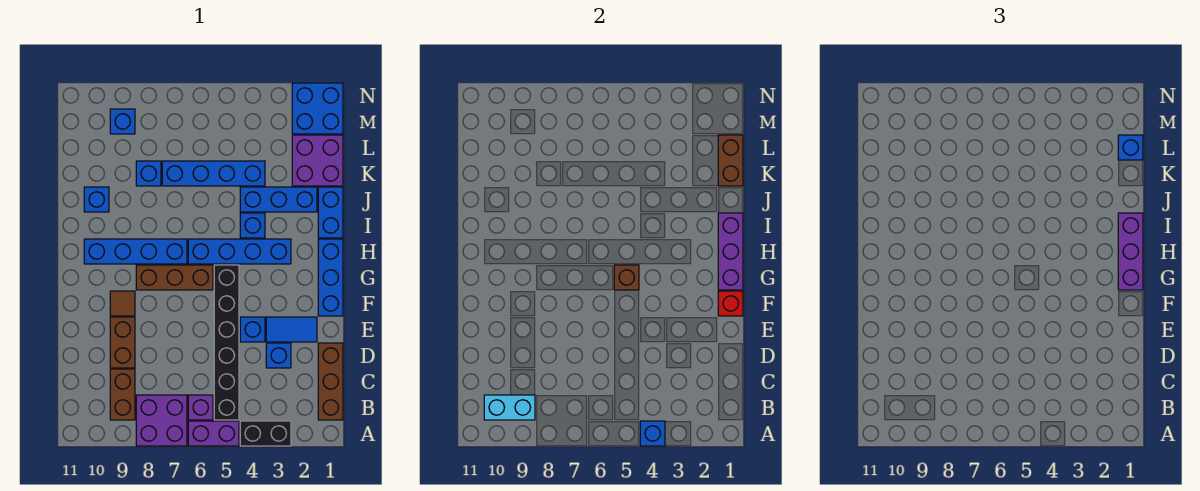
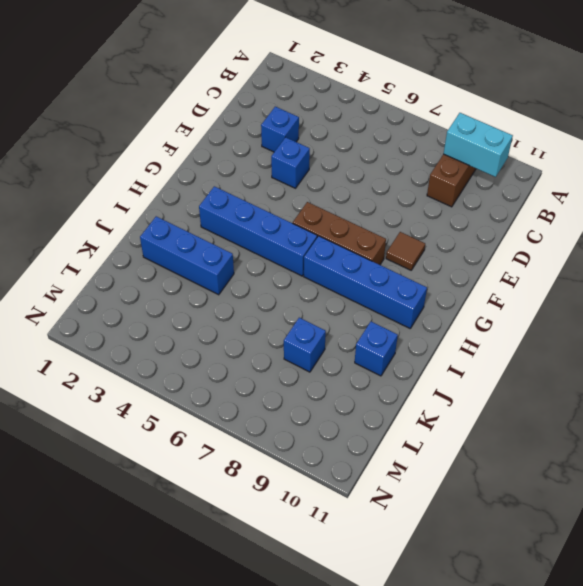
none -> black 1x2 brick [240,421,291,446]
none -> purple 1x2 brick [188,421,239,446]
none -> purple 2x2 brick [136,395,187,446]
none -> brown 1x3 brick [318,343,343,420]

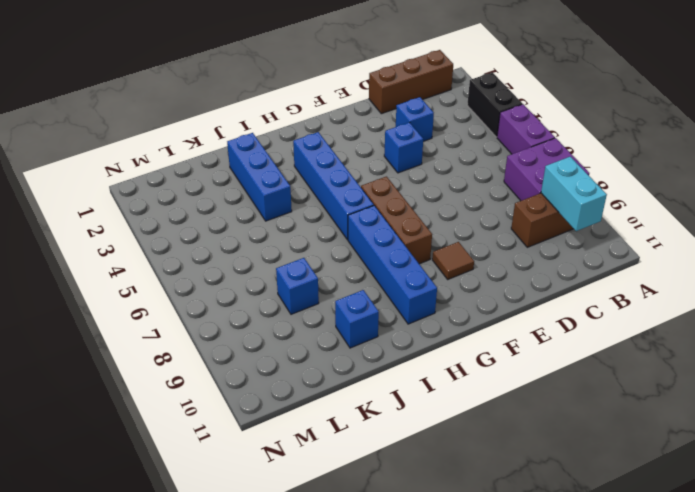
none -> black 1x6 brick [214,265,239,420]
none -> purple 1x1 brick [188,395,213,420]
none -> brown 1x2 brick [110,317,135,368]
none -> blue 1x2 tile [266,317,317,342]

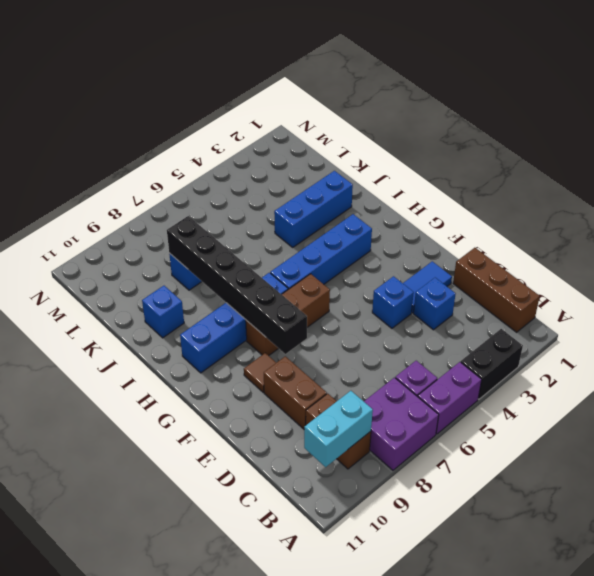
black 1x6 brick [167,216,307,354] -> black 1x6 brick moved to [214,265,239,420]
none -> blue 1x3 brick [318,239,343,316]
none -> blue 1x2 brick [318,187,343,238]
none -> blue 1x1 brick [240,213,265,238]
none -> purple 2x2 brick [292,135,343,186]

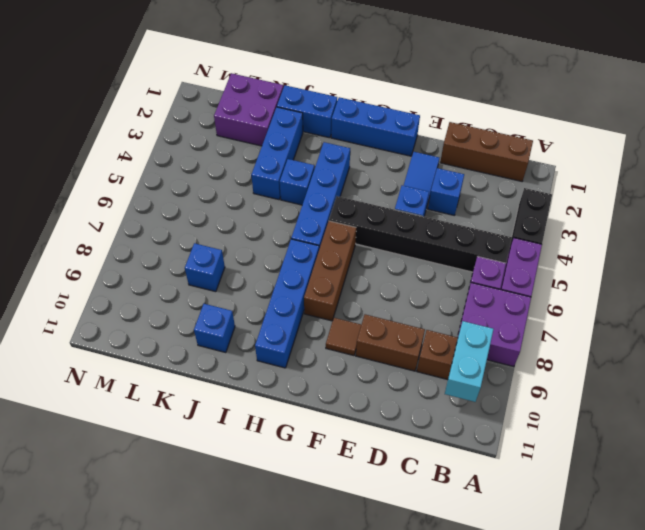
none -> blue 1x4 brick [162,161,265,186]
none -> blue 2x2 brick [292,83,343,134]
none -> blue 1x1 brick [110,109,135,134]
none -> blue 1x1 brick [640,421,665,446]

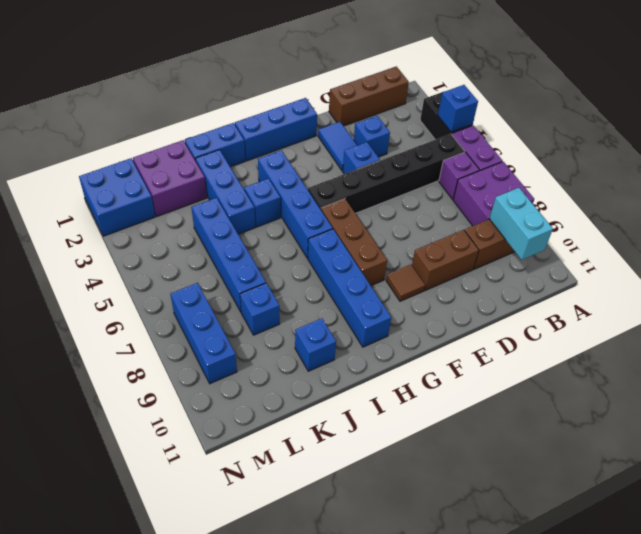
blue 1x3 brick [171,283,237,384] -> blue 1x1 brick [110,109,135,134]
none -> red 1x1 brick [718,291,743,316]
none -> purple 1x3 brick [718,213,743,290]
none -> brown 1x1 brick [614,265,639,290]
none -> brown 1x2 brick [718,135,743,186]

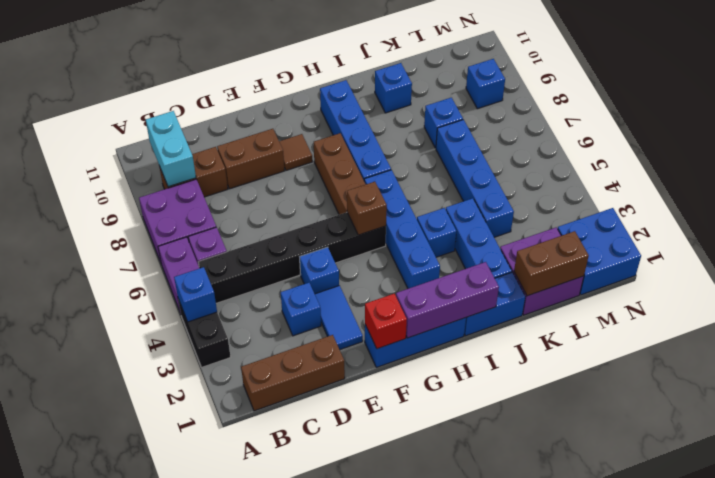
none -> purple 1x3 brick [1118,213,1143,290]
none -> blue 1x1 brick [1118,135,1143,160]

